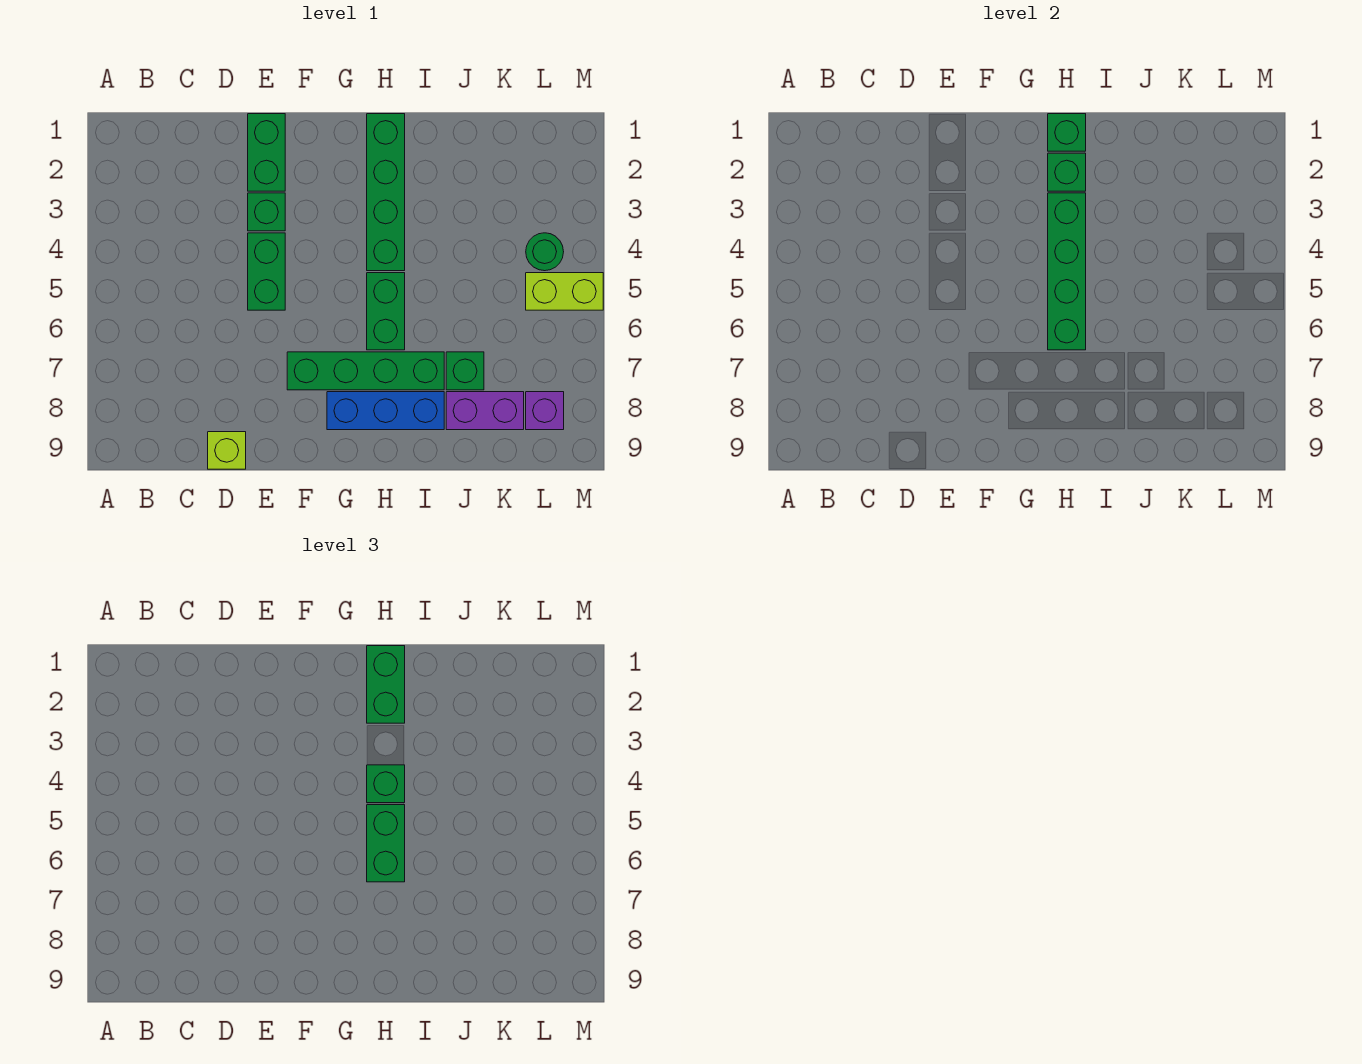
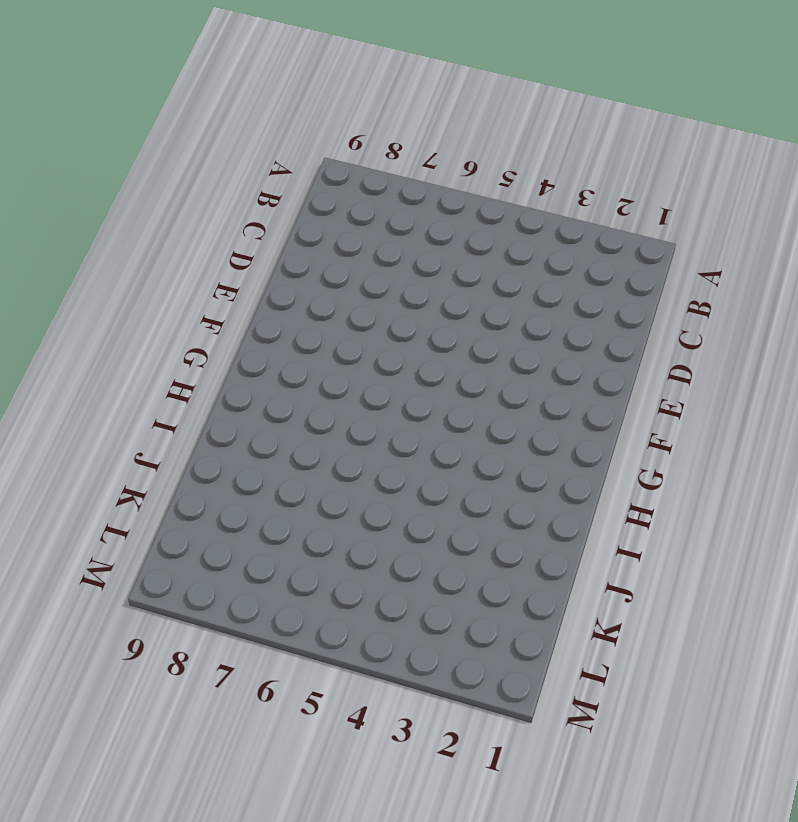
none -> lime 1x1 brick [208,432,246,469]
none -> green 1x2 brick [248,114,285,191]
none -> green 1x1 brick [248,193,285,231]

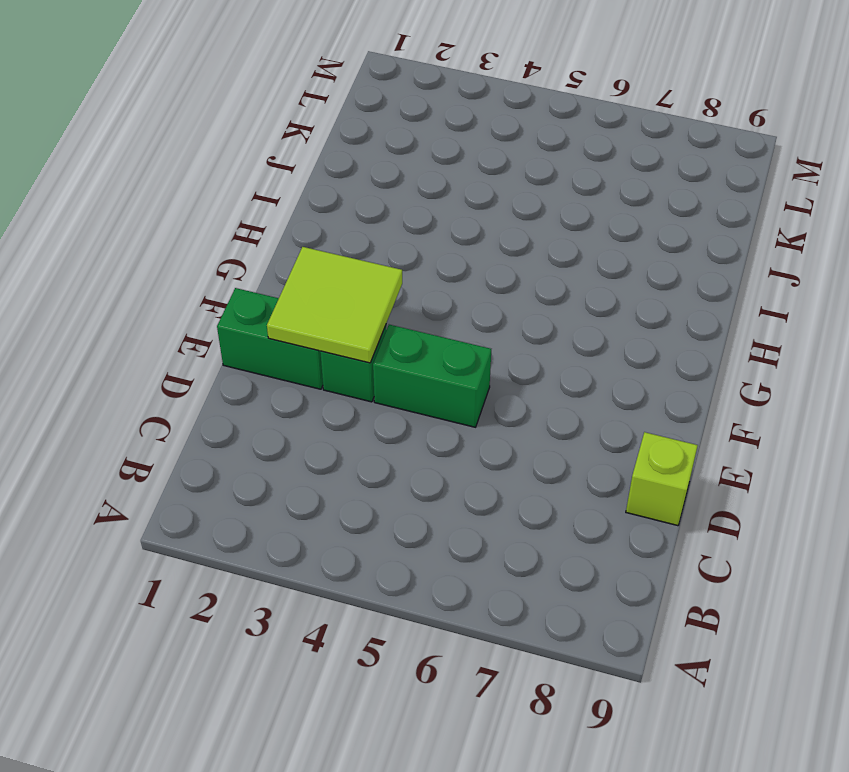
lime 2x2 tile [267,247,402,363] -> none
none -> green 1x4 brick [287,352,444,390]
none -> blue 1x3 brick [327,392,444,430]
none -> green 1x4 brick [367,114,405,271]

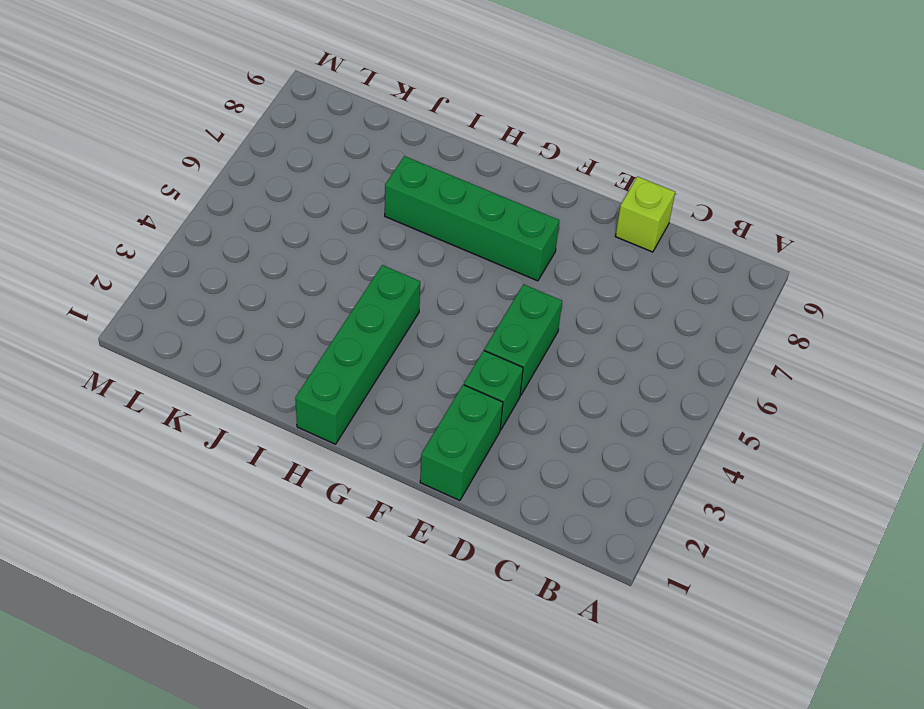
none -> blue 1x3 brick [327,392,444,430]
none -> green 1x2 brick [367,273,405,350]
none -> green 1x1 brick [446,352,484,390]

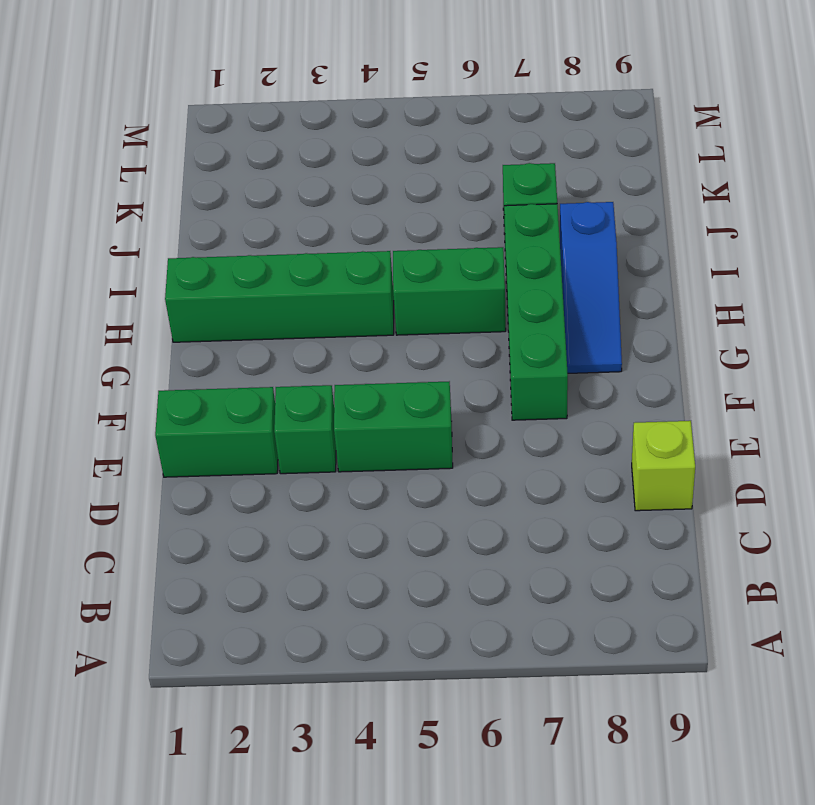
blue 1x3 slope [560,202,622,373] -> blue 1x3 brick [327,392,444,430]
none -> purple 1x2 brick [446,392,524,430]
none -> green 1x1 round brick [526,233,564,271]
none -> lime 1x2 brick [526,273,603,310]

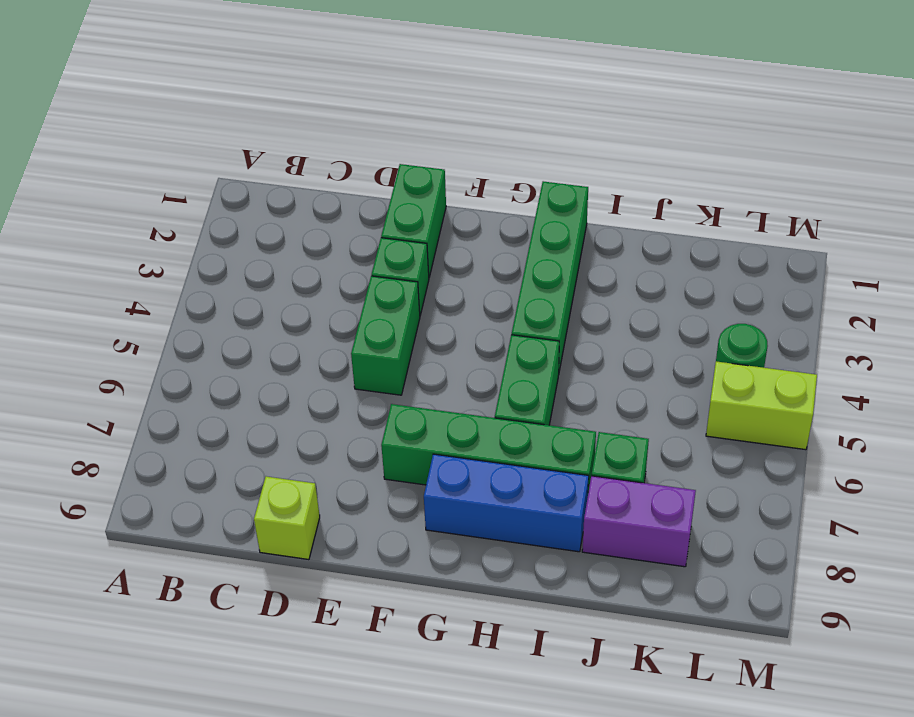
none -> purple 1x1 brick [526,392,564,430]
none -> green 1x1 brick [1048,114,1086,151]
none -> green 1x1 brick [1048,153,1086,191]

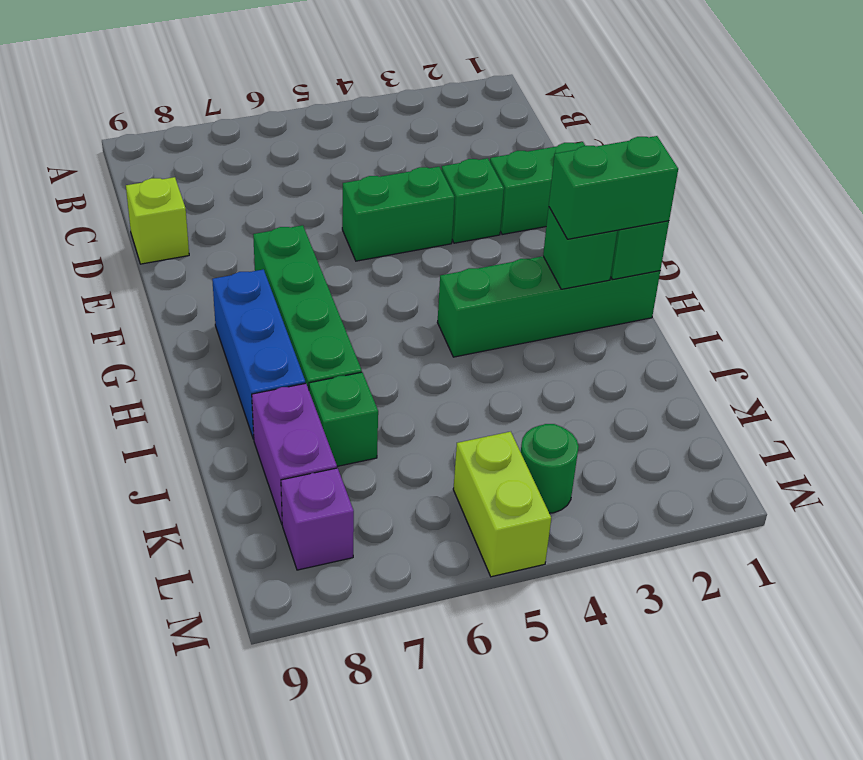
none -> green 1x2 brick [367,273,405,350]
none -> green 1x4 brick [1048,193,1086,350]
none -> green 1x1 brick [367,765,405,803]

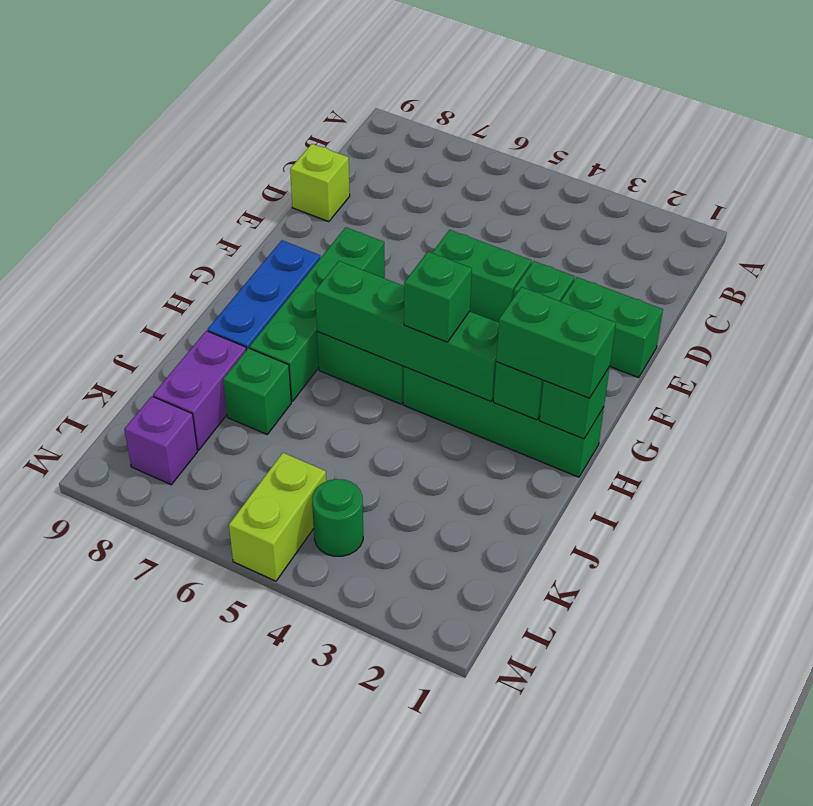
none -> green 1x2 brick [367,805,405,882]

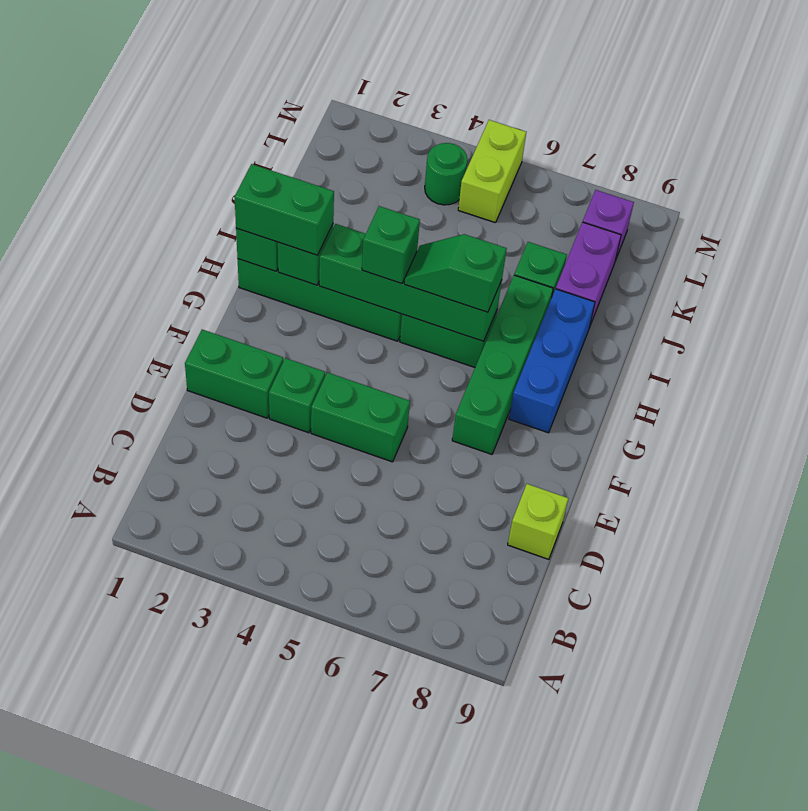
green 1x2 slope [404,234,507,312] -> green 1x2 brick [367,805,405,882]

